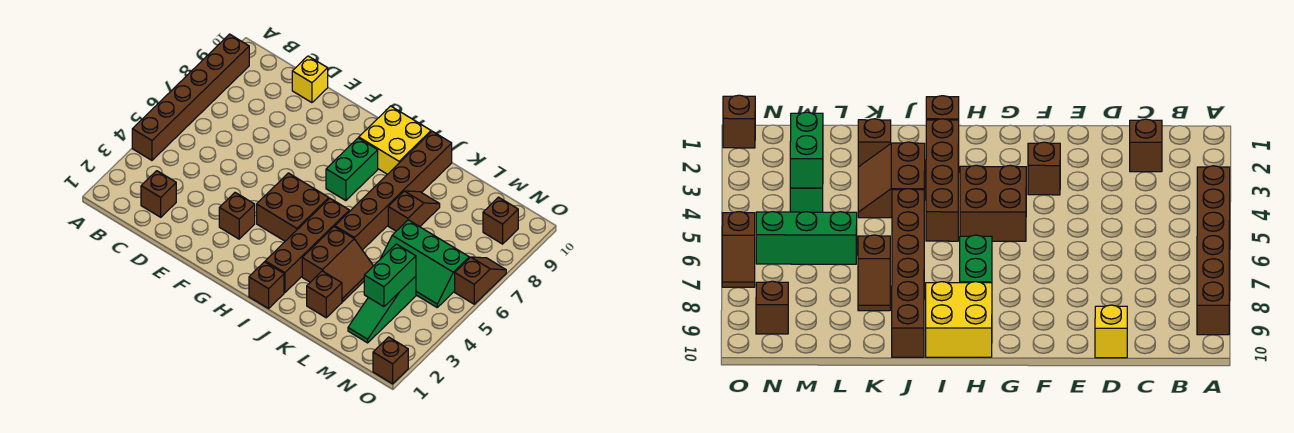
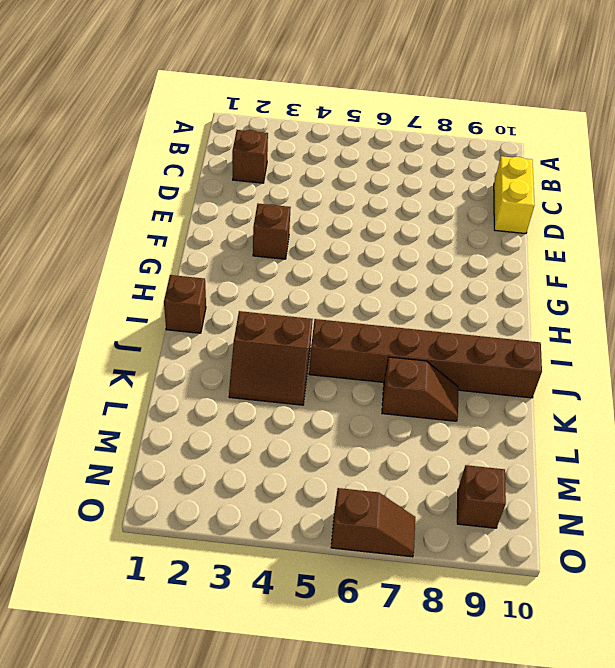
yellow 1x2 brick [494,156,535,234] -> yellow 1x1 brick [292,56,328,103]
none -> brown 1x6 brick [132,34,249,160]
none -> brown 2x2 brick [257,173,329,241]
none -> green 1x2 brick [326,138,378,201]

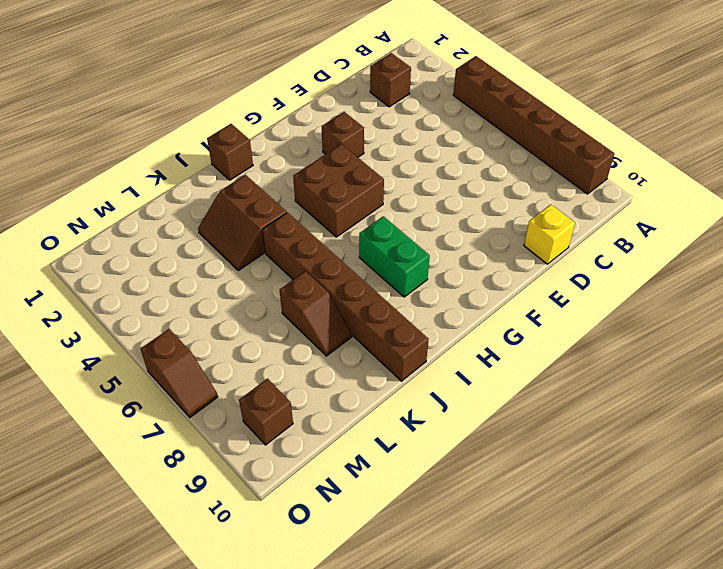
none -> yellow 2x2 brick [359,106,431,174]
none -> brown 1x4 brick [265,198,349,293]
none -> brown 1x1 brick [307,271,342,318]

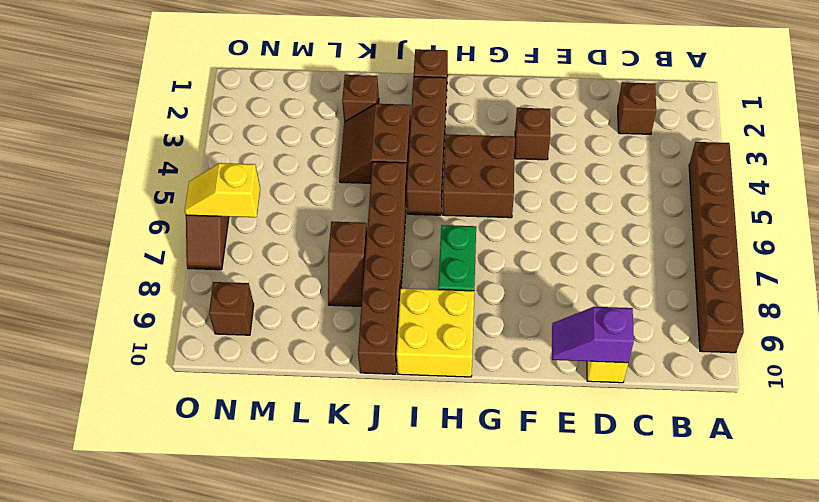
purple 1x2 slope [552,307,634,363] -> none
yellow 1x2 slope [185,163,260,217] -> none
none -> green 2x3 slope [381,220,469,307]
none -> green 1x3 slope [348,276,416,343]
none -> brown 1x1 brick [373,337,408,384]

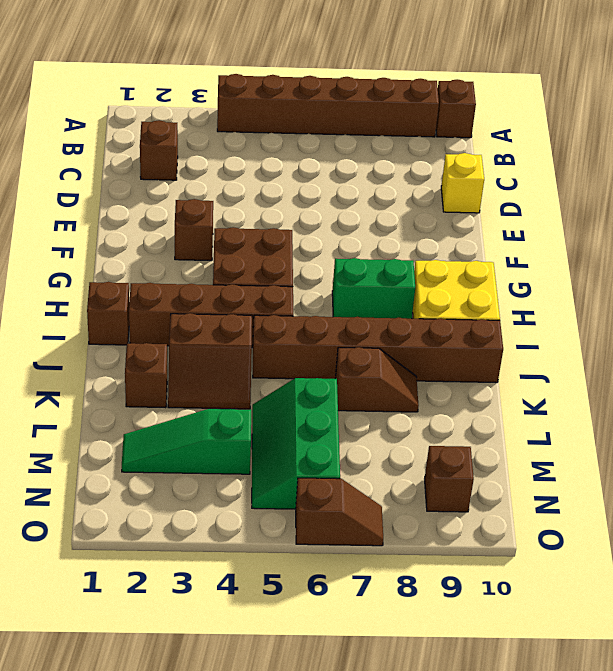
brown 1x1 brick [436,79,476,138] -> brown 1x1 brick moved to [373,337,408,384]
none -> green 1x2 brick [364,244,416,307]

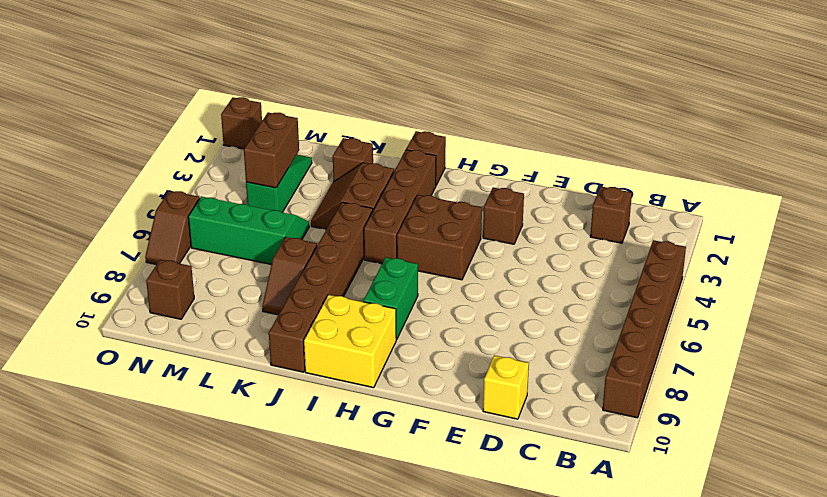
brown 1x2 brick [244,113,299,188] -> green 1x2 brick [364,244,416,307]

